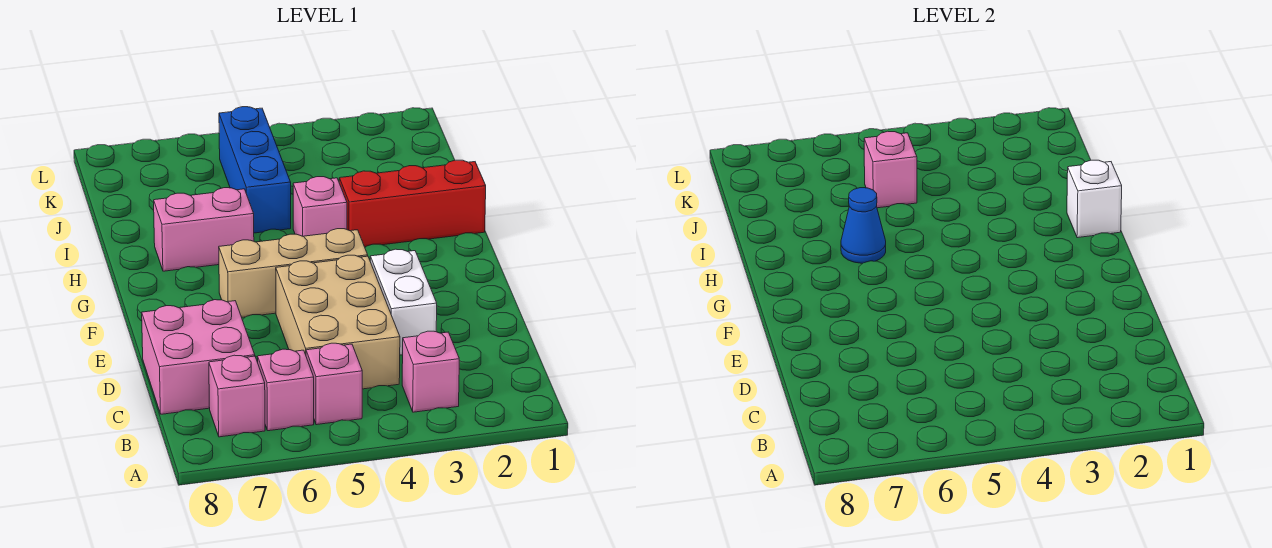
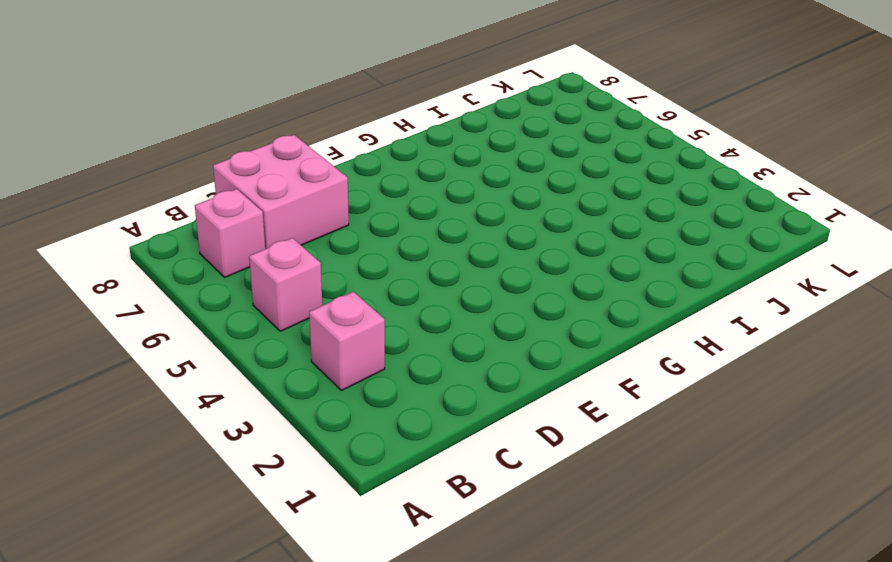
none -> pink 1x1 brick [258,349,314,431]
none -> tan 2x3 brick [276,255,400,389]
none -> white 1x2 brick [370,249,437,355]

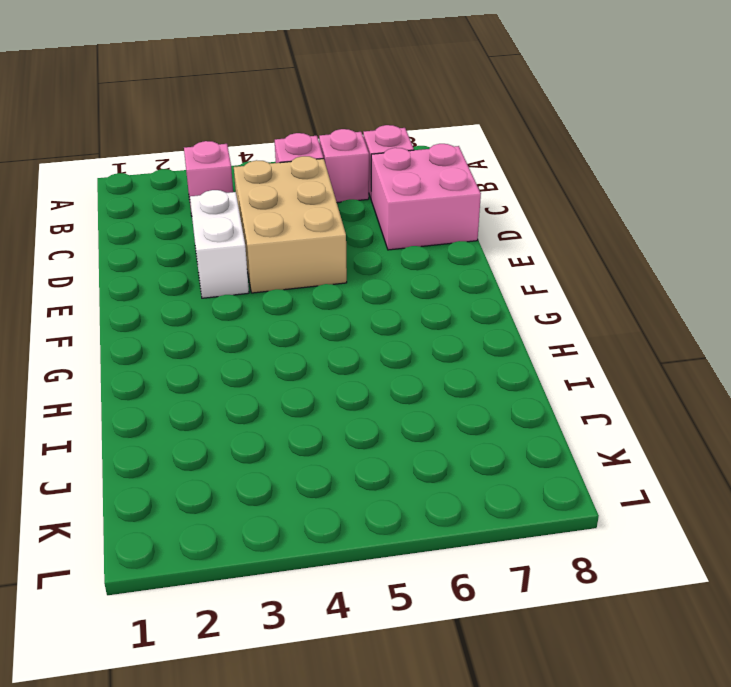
none -> tan 1x3 brick [219,229,368,317]
none -> red 1x3 brick [339,160,486,247]
none -> pink 1x1 brick [293,177,347,236]

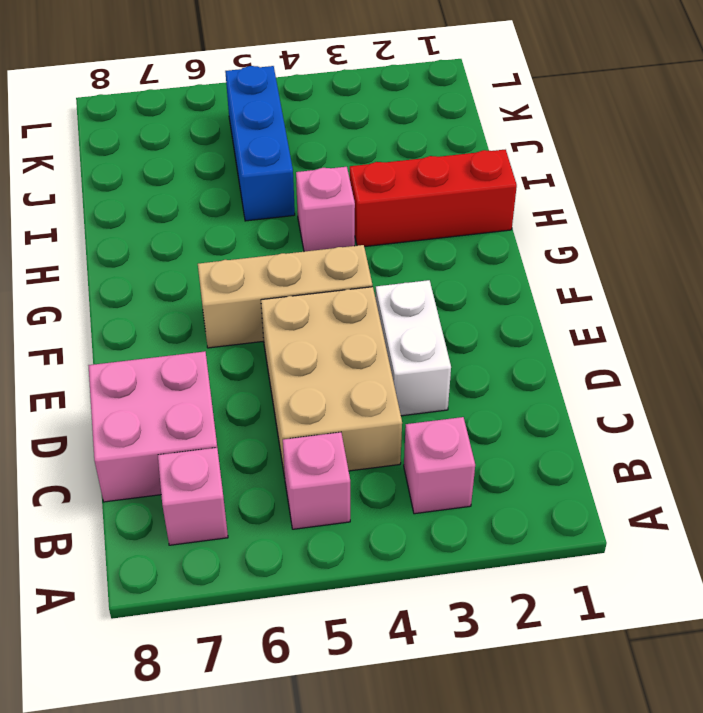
none -> pink 1x1 brick [258,349,314,431]
none -> pink 1x2 brick [154,188,254,271]
none -> white 1x1 brick [1067,160,1122,238]

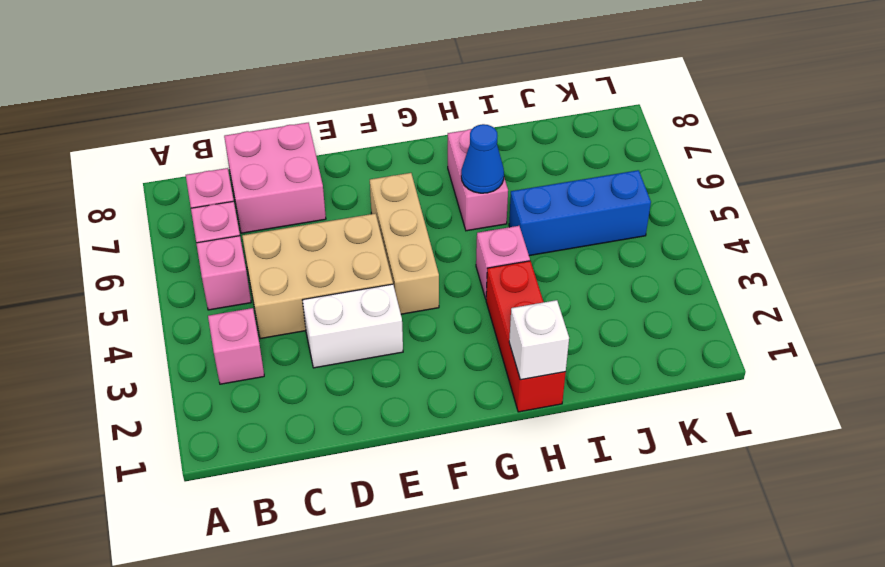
none -> pink 1x1 brick [864,131,917,208]

